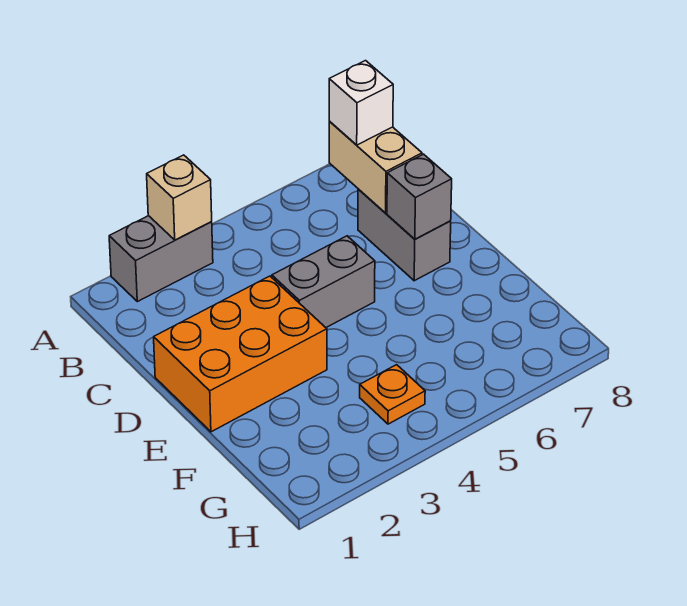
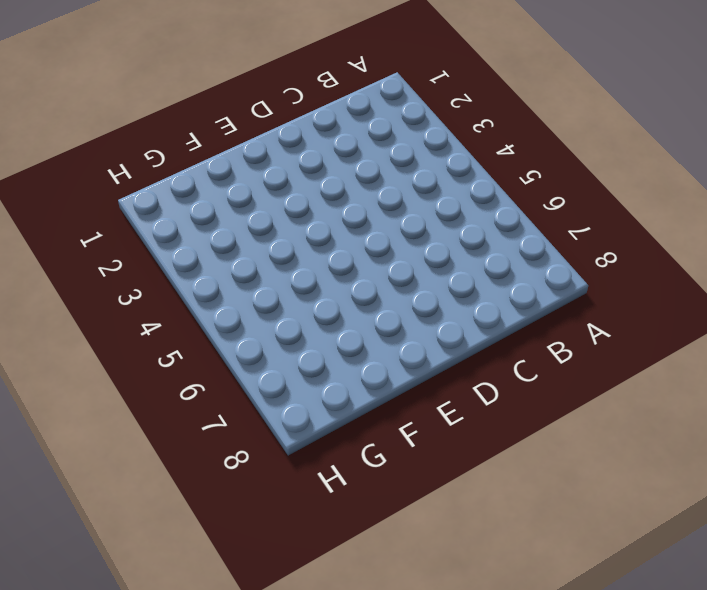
none -> grey 1x2 brick [109,216,213,302]
none -> grey 1x2 brick [358,189,451,281]

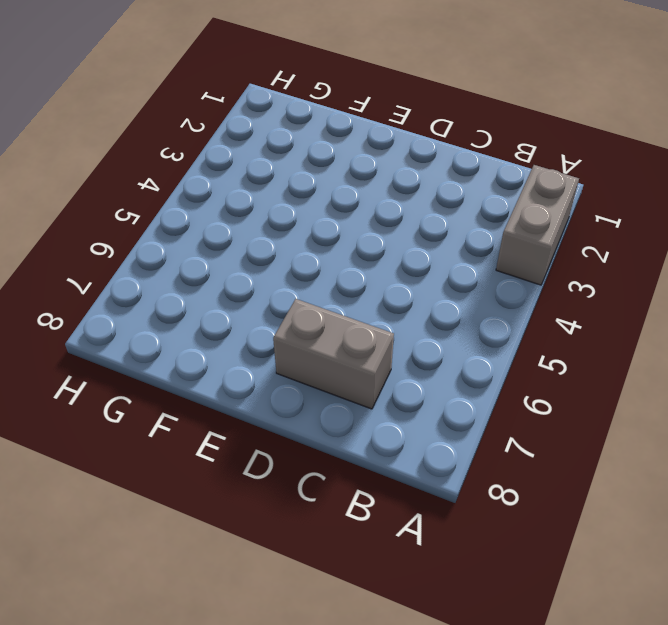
none -> orange 2x3 brick [154,276,327,432]
none -> grey 1x2 brick [272,236,375,328]

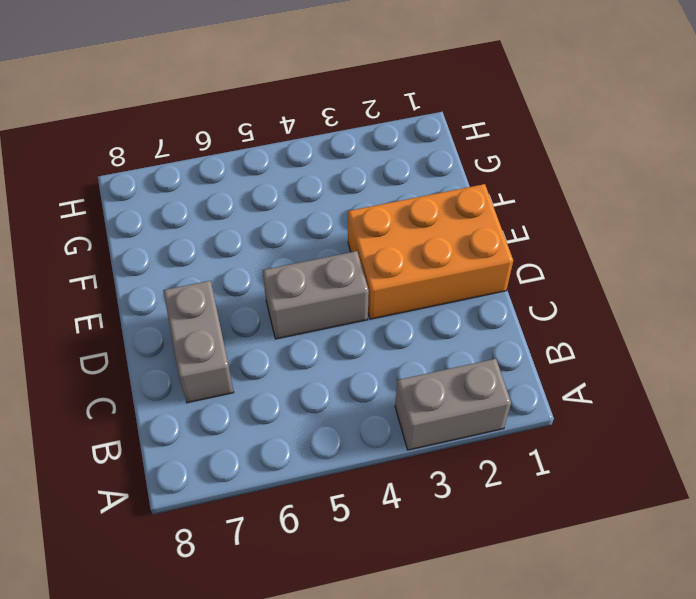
none -> orange 1x1 plate [360,365,425,424]
none -> tan 1x1 brick [147,155,212,240]

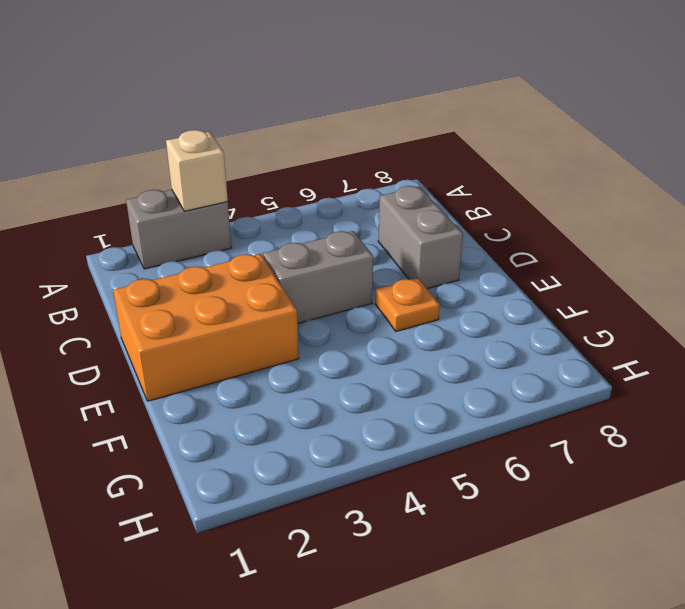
orange 1x1 plate [375,278,440,331] -> orange 1x1 plate moved to [360,365,425,424]
none -> tan 1x2 brick [329,122,422,213]
none -> grey 1x1 brick [387,154,452,239]

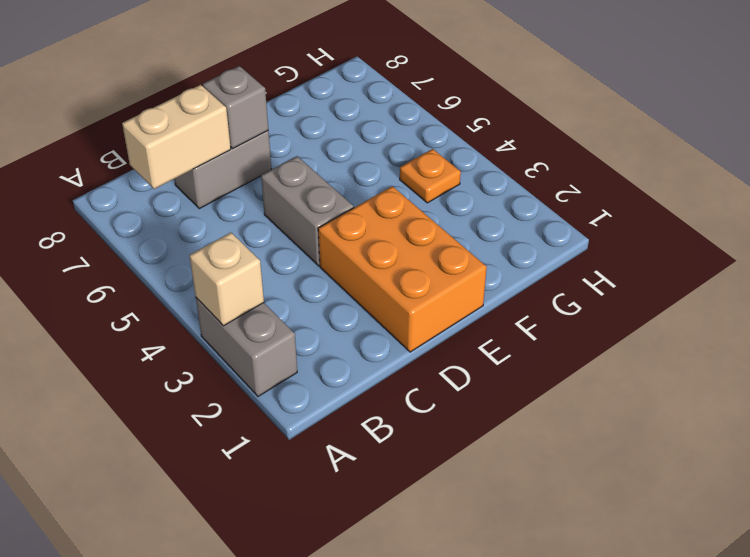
none -> white 1x1 brick [329,61,393,145]

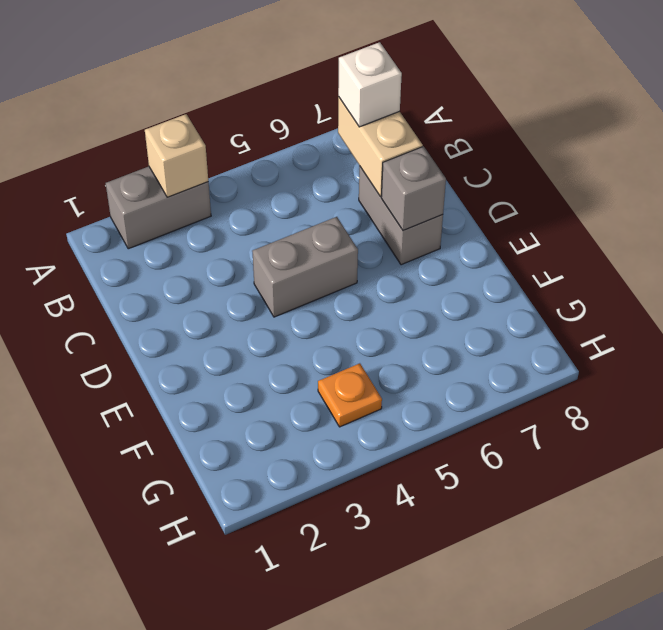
none -> orange 2x3 brick [154,276,327,432]

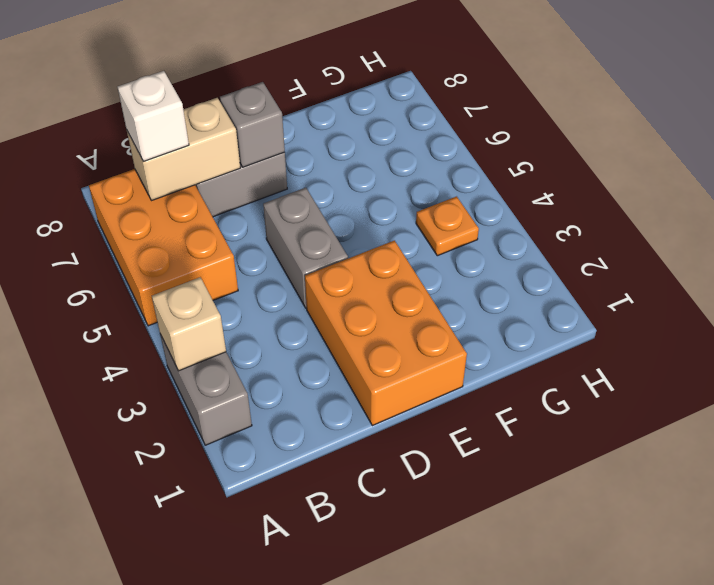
orange 2x3 brick [89,169,238,326] -> none

